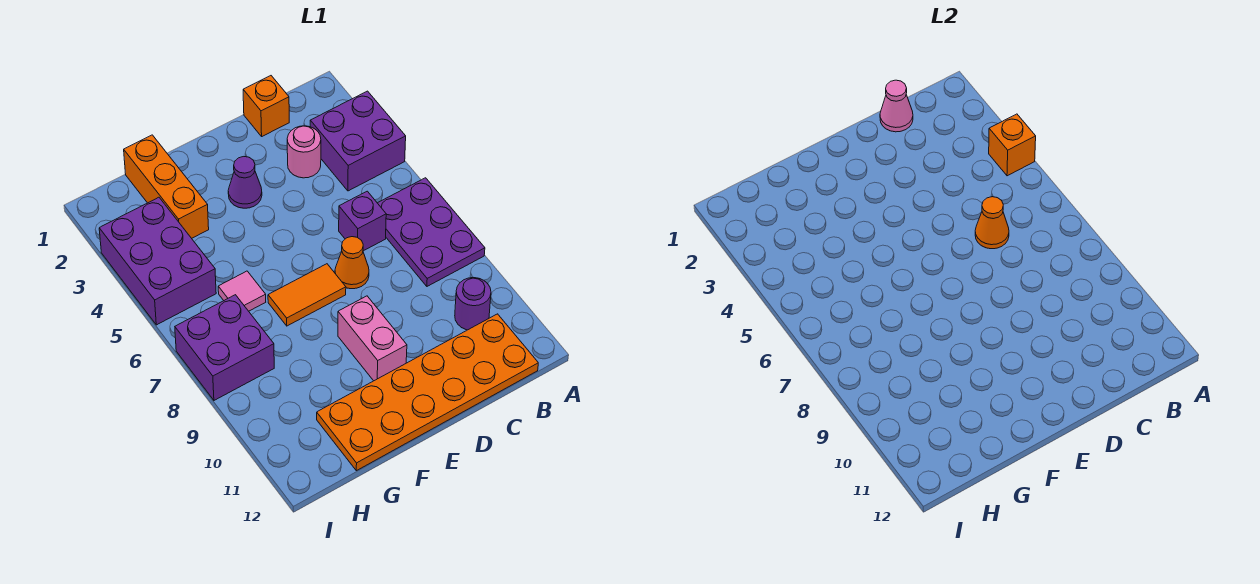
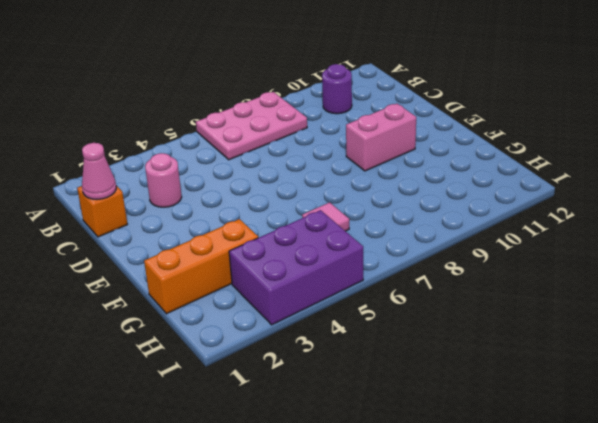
pink 2x3 plate [196,92,307,160] -> purple 2x3 plate [378,178,485,286]
none -> purple 2x2 brick [310,91,406,191]
none -> orange 2x6 plate [317,314,538,471]
none -> purple 1x1 brick [339,191,386,251]

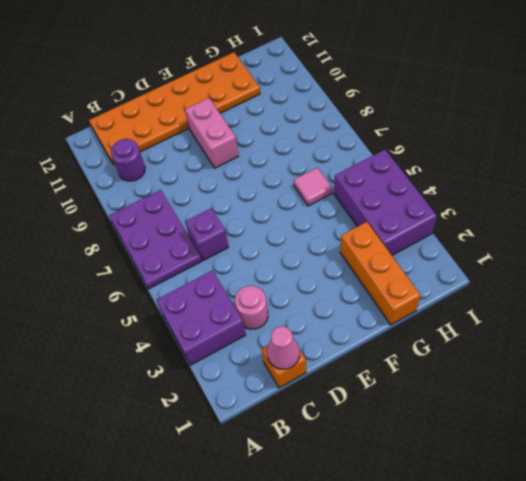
none -> orange 1x1 cone [335,237,369,289]
none -> purple 1x1 cone [228,157,262,208]
none -> orange 1x2 tile [268,264,346,326]

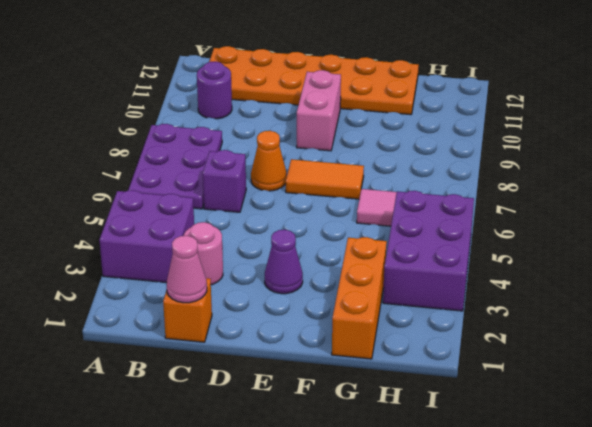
none -> purple 2x2 brick [175,295,274,400]
none -> orange 1x1 brick [989,114,1036,176]
none -> orange 1x1 cone [975,197,1009,249]

